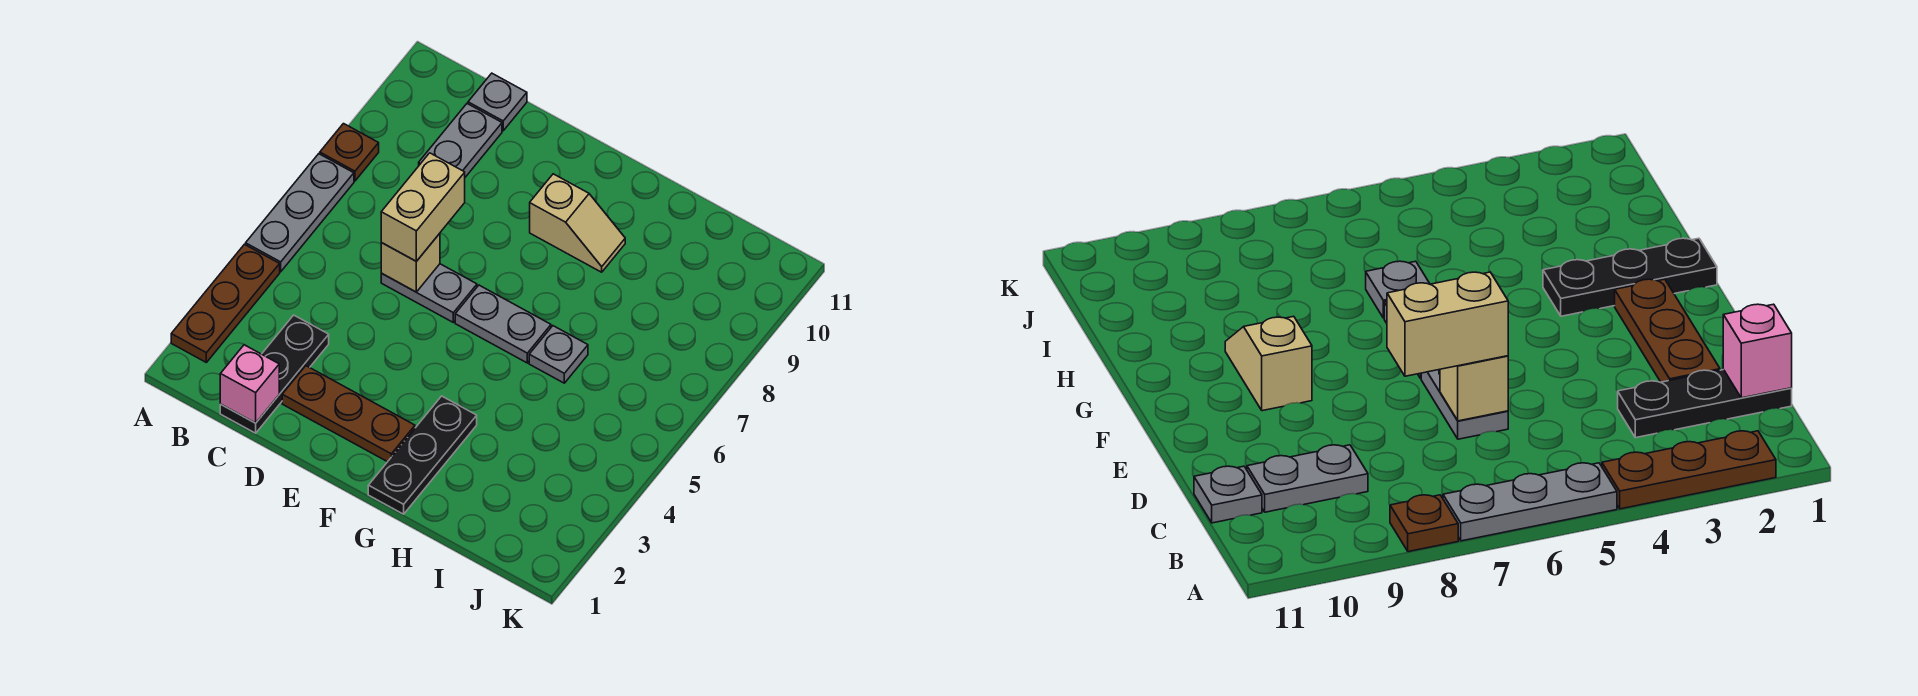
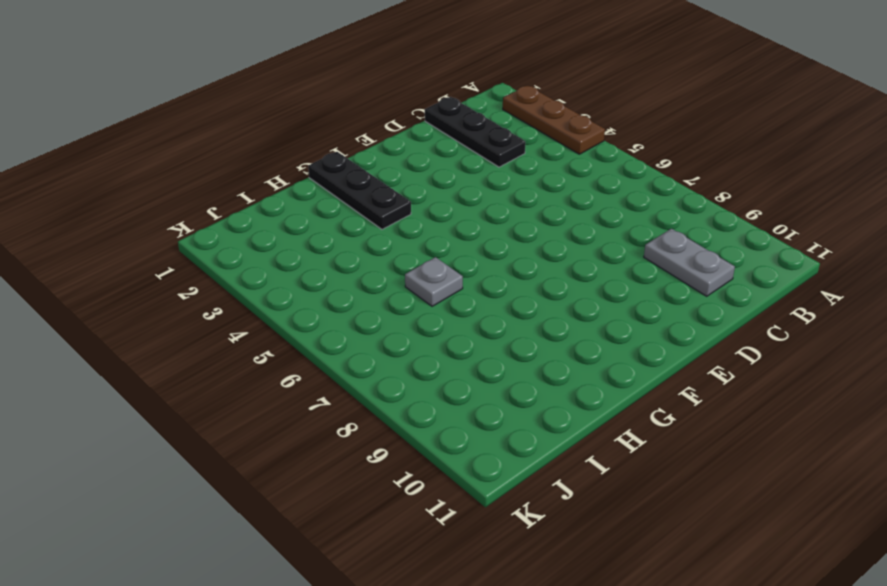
none -> grey 1x3 plate [246,154,354,272]
none -> brown 1x1 plate [320,124,379,181]
none -> grey 1x1 plate [468,73,527,131]

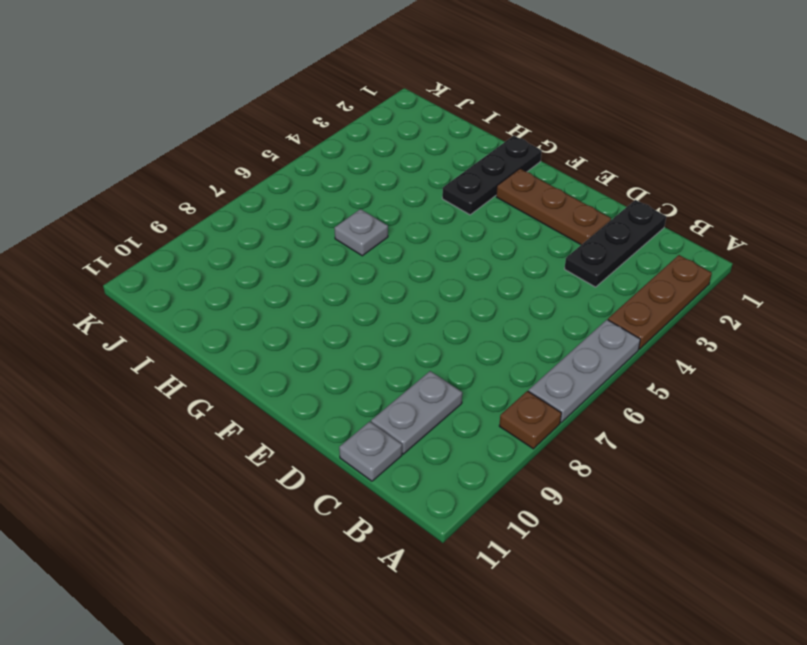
none -> grey 1x2 plate [381,264,477,322]
none -> grey 1x2 plate [455,285,551,363]
none -> tan 1x2 slope [530,174,625,272]

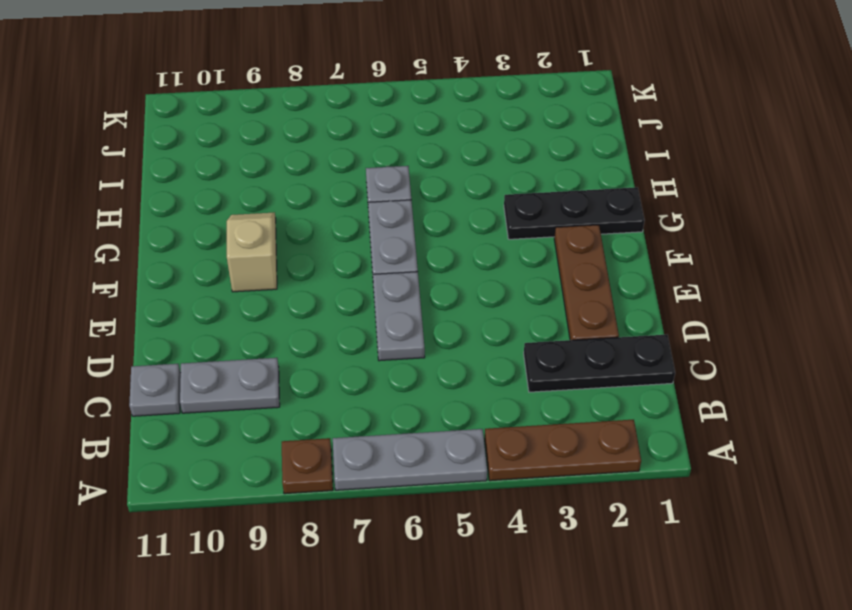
none -> pink 1x1 brick [220,345,279,423]
none -> tan 1x1 brick [381,233,440,292]
none -> tan 1x2 brick [381,153,465,261]

